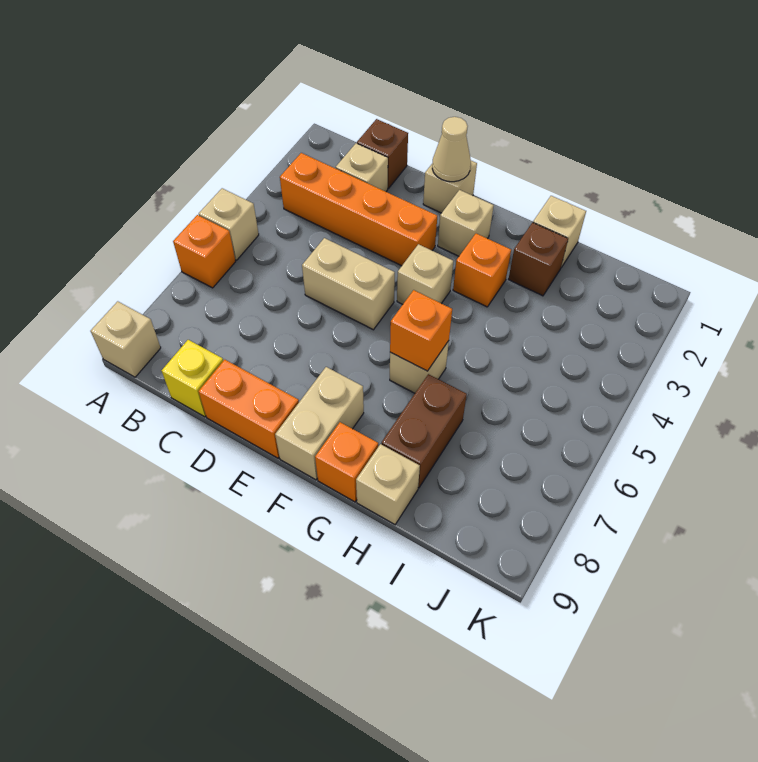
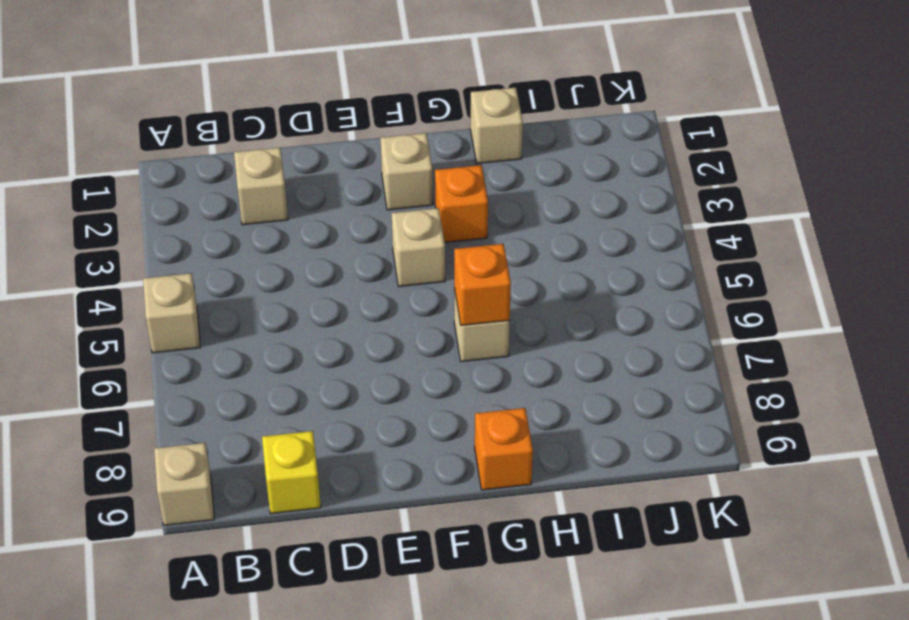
none -> orange 1x1 brick [173,215,236,288]
none -> orange 1x4 brick [280,153,437,266]
none -> brown 1x1 brick [357,119,408,189]

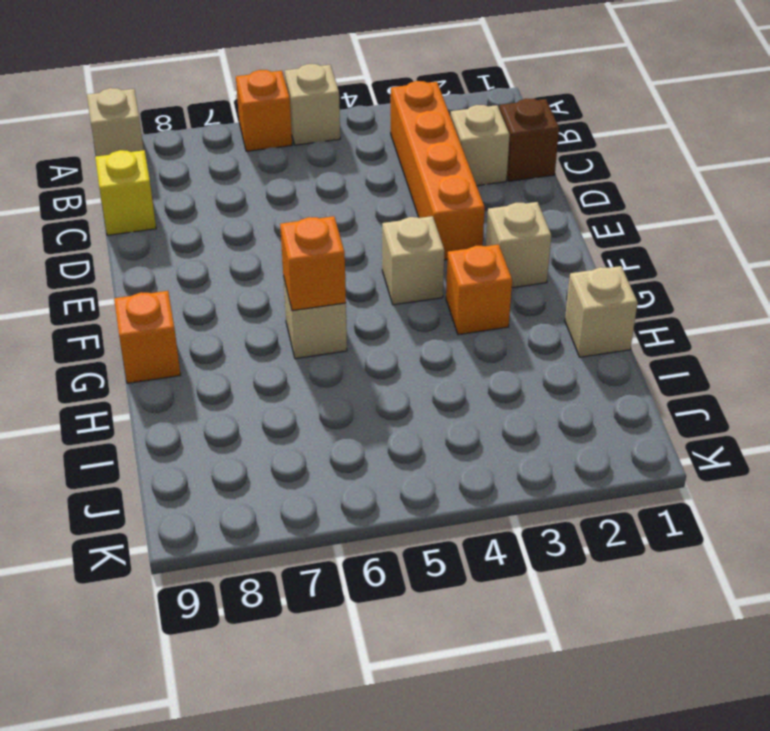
none -> tan 1x2 brick [302,238,395,330]
none -> orange 1x2 brick [199,359,299,458]
none -> tan 1x1 brick [423,161,477,213]

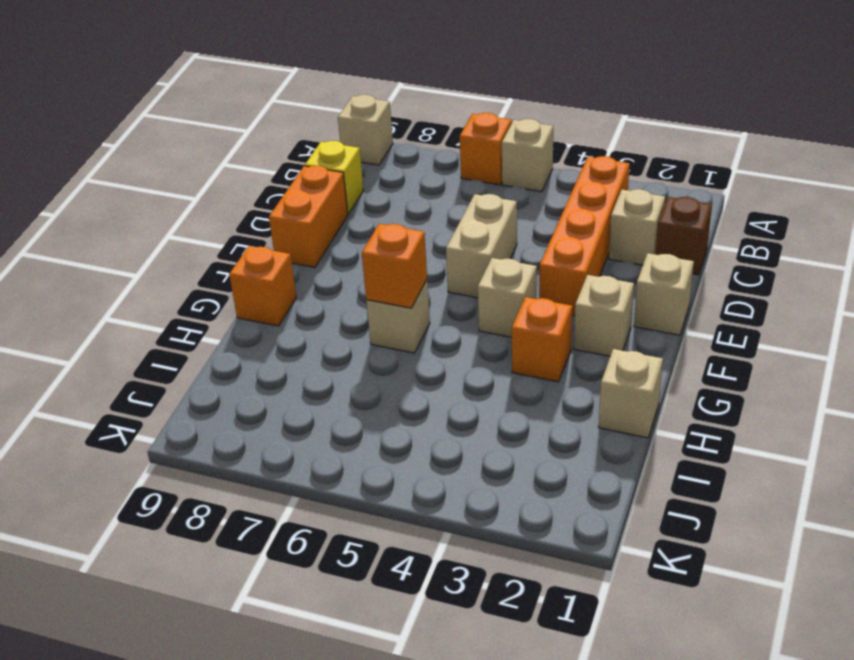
none -> tan 1x2 brick [275,367,364,480]
none -> brown 1x1 brick [508,223,568,296]
none -> brown 1x2 brick [382,374,467,488]

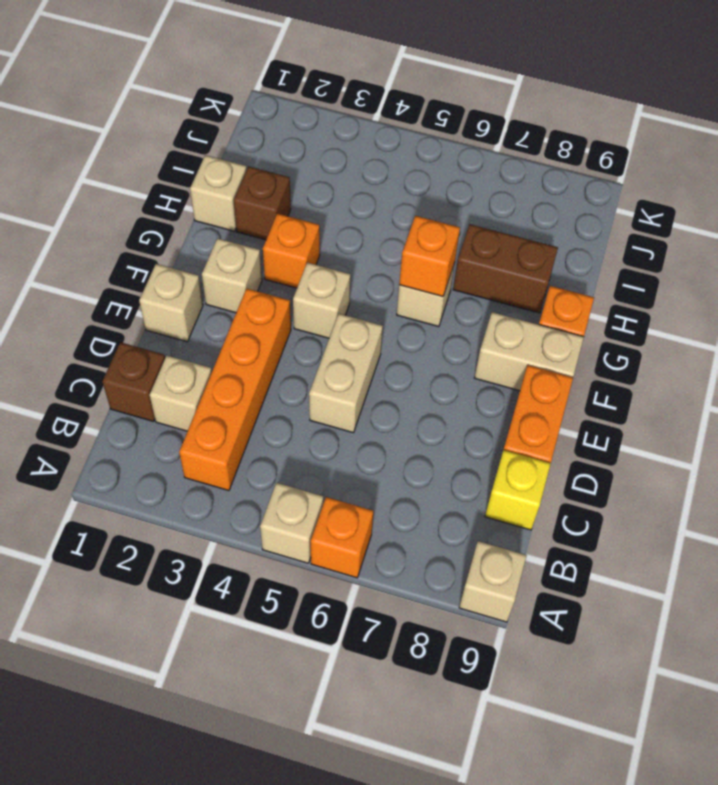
none -> tan 1x1 brick [356,444,420,524]
none -> tan 1x1 cone [432,117,471,182]

